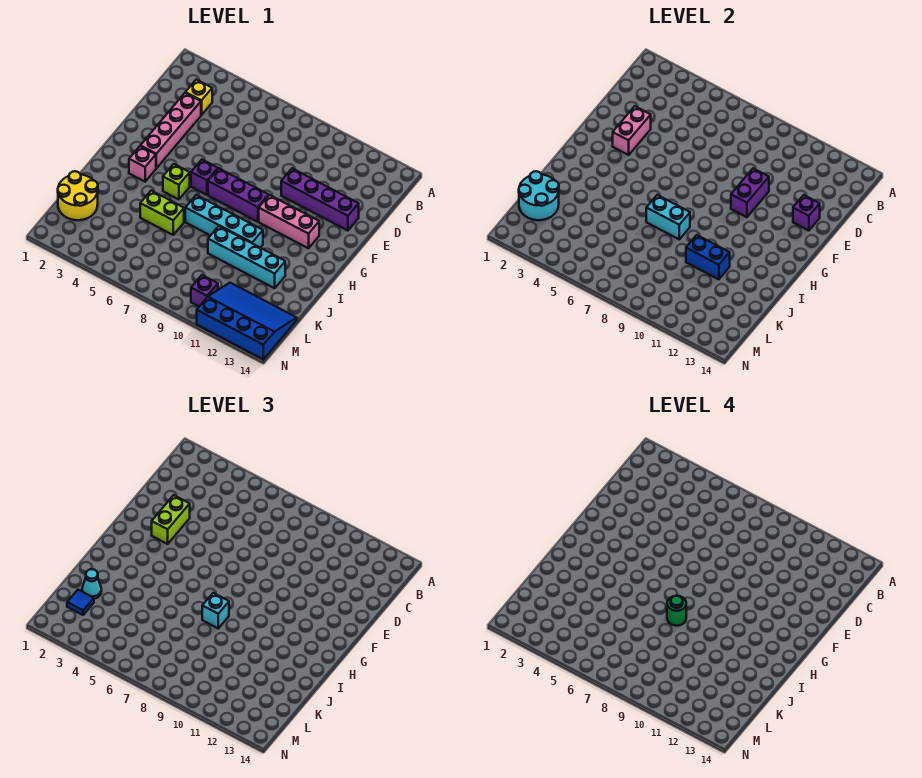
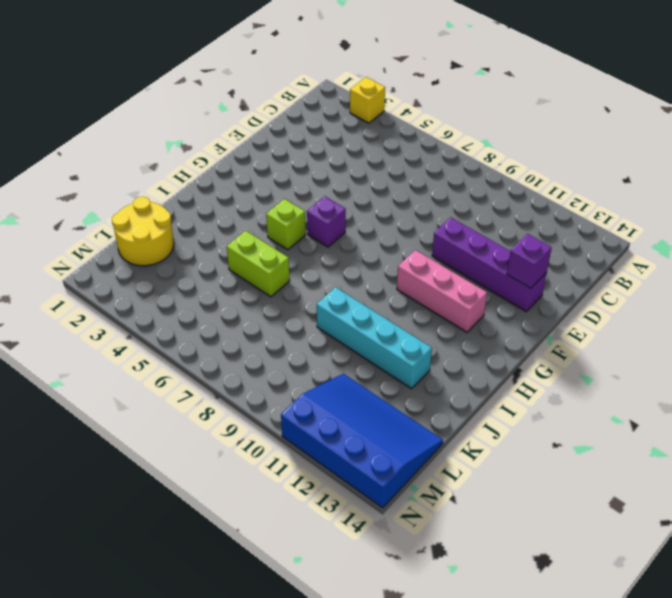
yellow 1x1 brick [350,77,385,123] -> yellow 1x1 brick moved to [185,80,212,115]
none -> pink 1x4 brick [141,93,201,168]
none -> purple 1x3 brick [208,168,269,222]
none -> pink 1x1 brick [129,146,156,182]

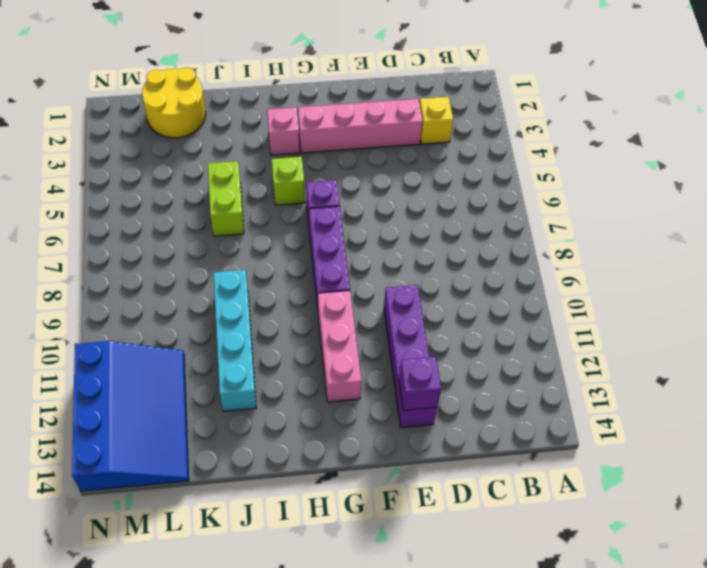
none -> cyan 1x4 brick [185,195,263,248]
none -> purple 1x1 brick [191,275,218,306]
none -> pink 1x2 brick [613,106,651,155]

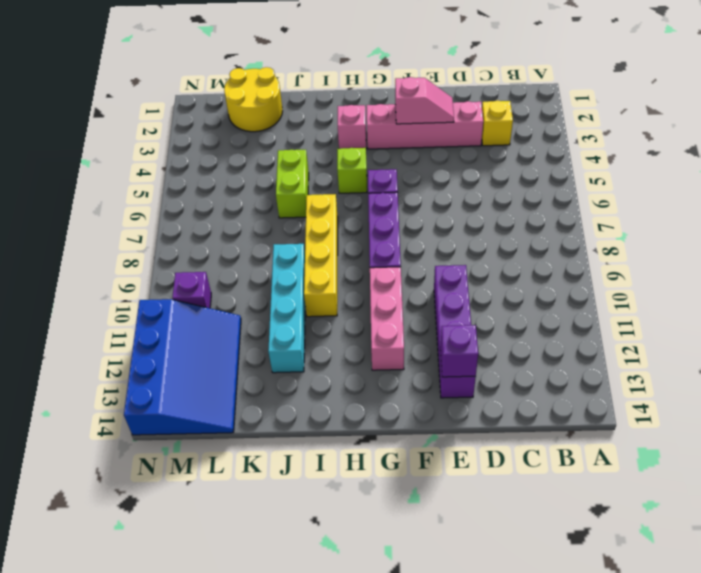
pink 1x2 slope [395,77,454,124] -> pink 1x2 brick [613,106,651,155]
yellow 1x4 brick [304,194,338,317] -> cyan 1x4 brick [185,195,263,248]
none -> purple 1x2 brick [731,168,769,217]
none -> cyan 1x2 brick [646,195,690,239]
none -> blue 1x2 brick [686,235,730,279]

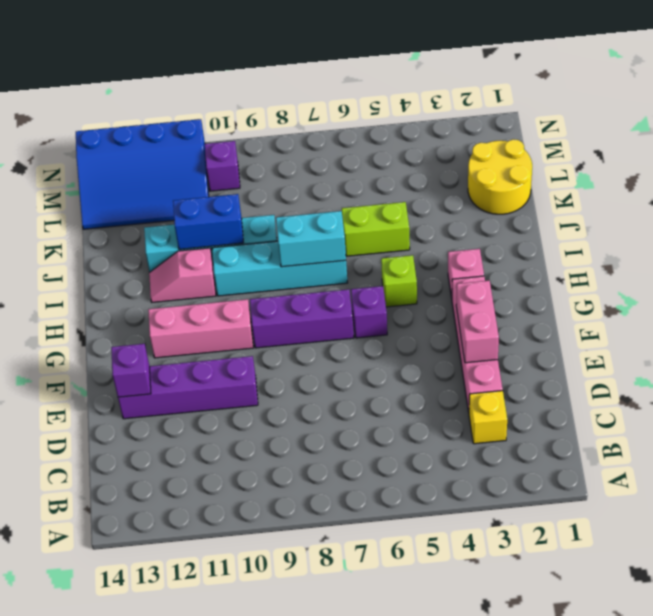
pink 1x2 slope [149,248,216,302] -> none
none -> purple 1x2 brick [731,168,769,217]
none -> cyan 2x2 round brick [519,171,559,220]
none -> lime 1x2 brick [152,495,190,544]

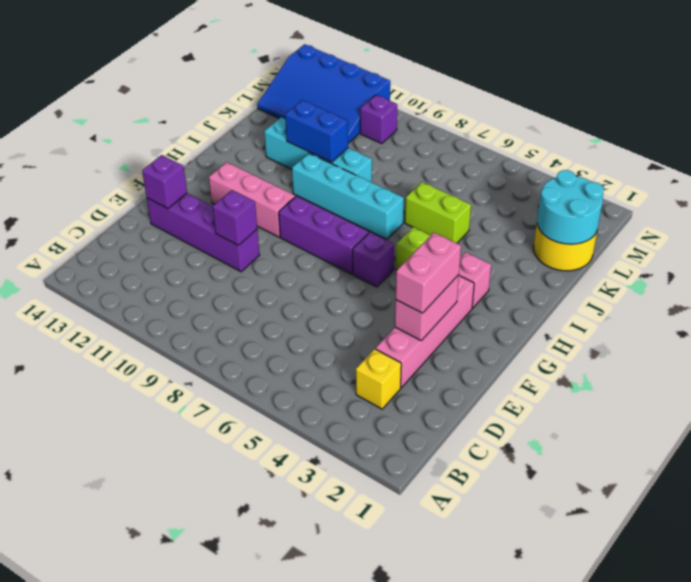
pink 1x2 brick [396,233,461,313] -> lime 1x2 brick [152,495,190,544]
purple 1x1 brick [213,190,257,245] -> purple 1x2 brick [731,168,769,217]
none -> cyan 1x2 brick [646,195,690,239]
none -> cyan 1x1 brick [202,593,229,628]
none -> cyan 1x1 cone [82,569,101,599]

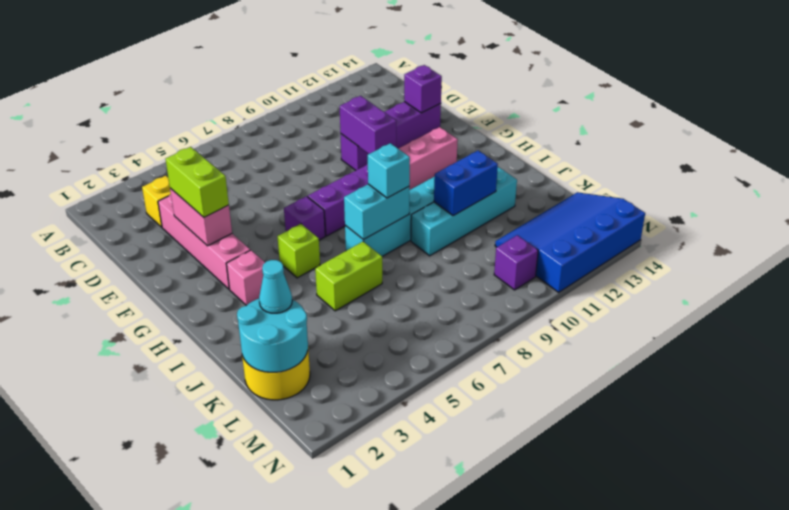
none -> blue 1x1 tile [67,590,94,615]
none -> green 1x1 round brick [667,596,686,626]

